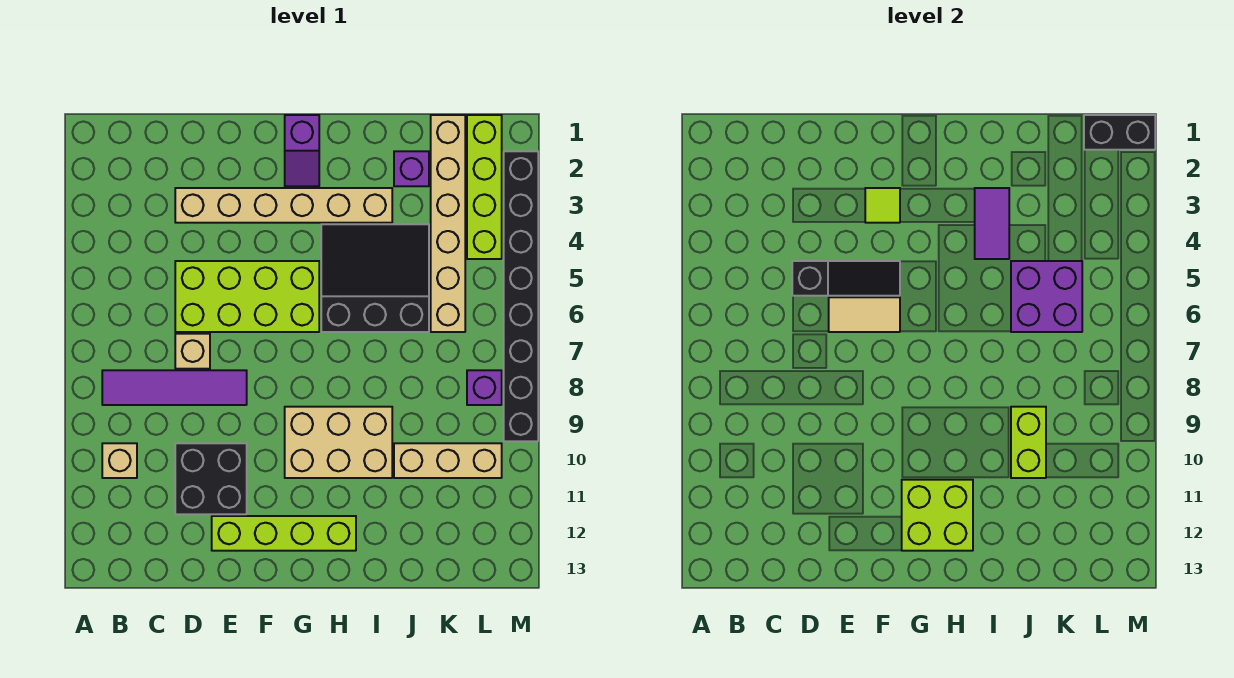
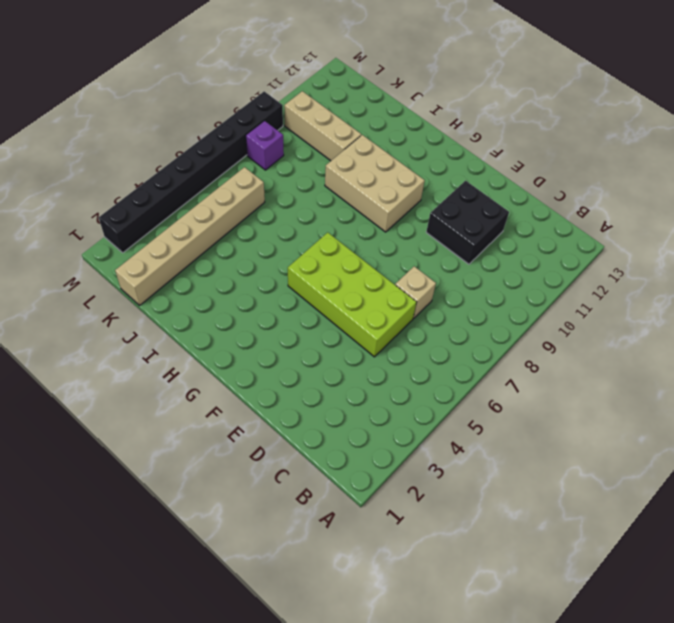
none -> purple 1x4 tile [102,370,247,405]
none -> tan 1x1 brick [102,443,137,478]
none -> tan 1x6 brick [175,188,392,223]

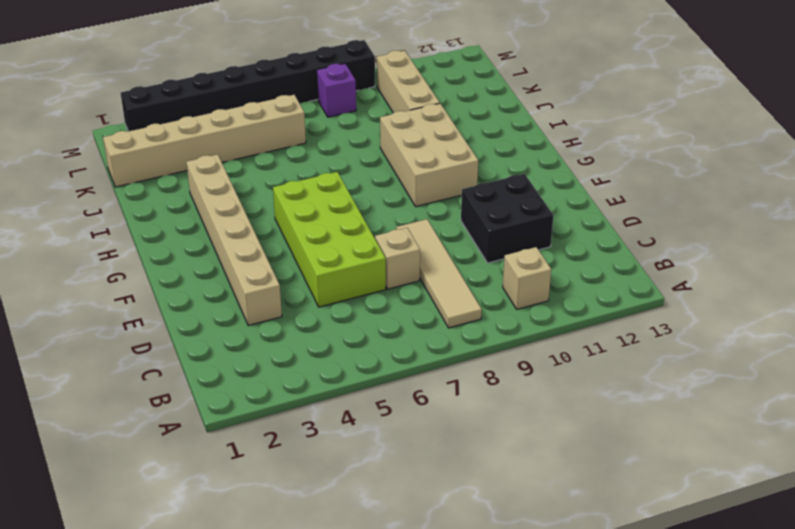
tan 1x4 tile [396,219,482,328] -> purple 1x4 tile [102,370,247,405]
none -> lime 1x4 brick [212,516,356,551]
none -> purple 1x2 slope [285,115,319,186]
none -> black 3x3 slope [321,224,429,332]

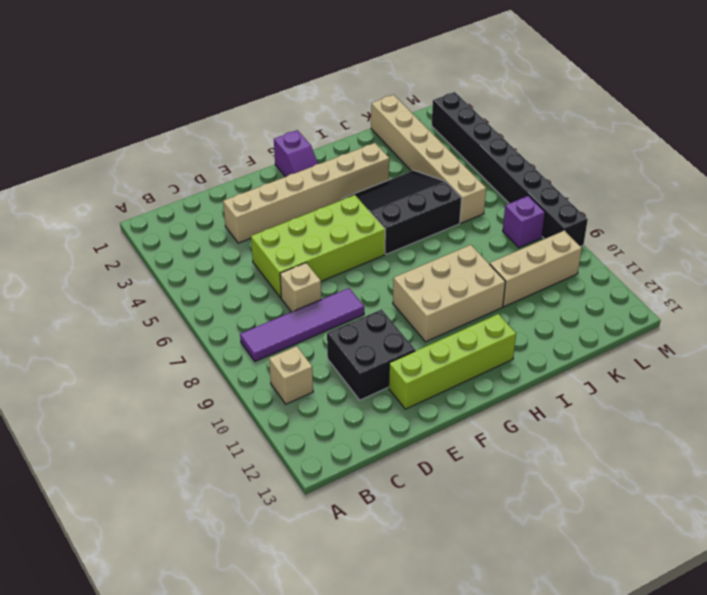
none -> purple 1x1 brick [394,151,429,186]
none -> lime 1x4 brick [467,115,502,259]
none -> black 1x3 slope [792,261,900,296]

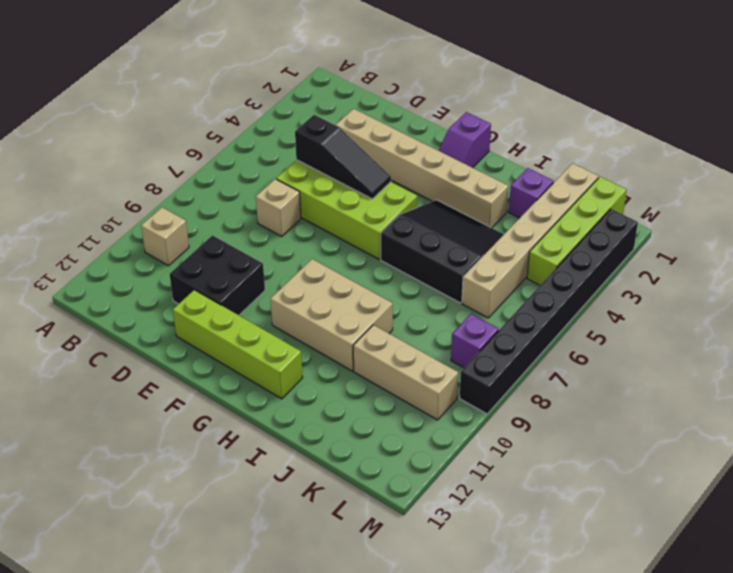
none -> purple 1x4 tile [102,370,247,405]
none -> tan 1x2 tile [829,297,900,332]
none -> lime 1x1 tile [865,188,900,223]

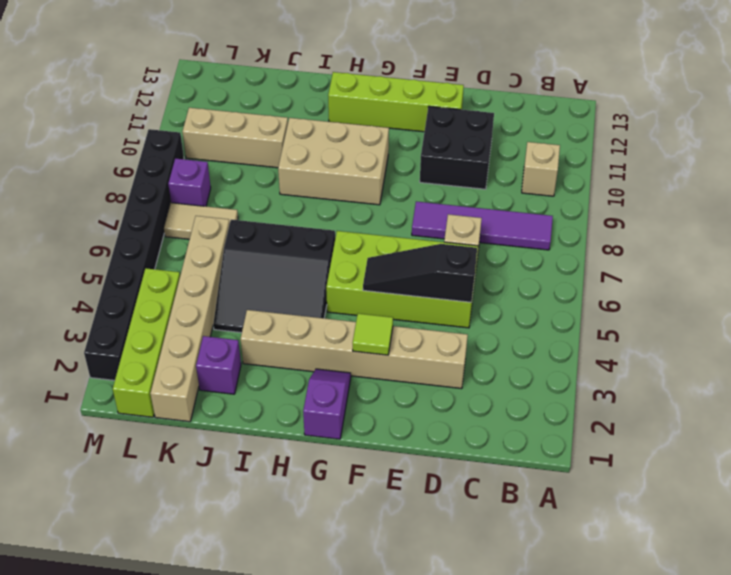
tan 1x2 tile [164,203,238,239] -> tan 1x2 tile moved to [829,297,900,332]
none -> lime 2x2 brick [902,480,973,551]
none -> purple 1x2 tile [975,188,1009,259]
none -> purple 2x2 brick [1011,261,1082,332]

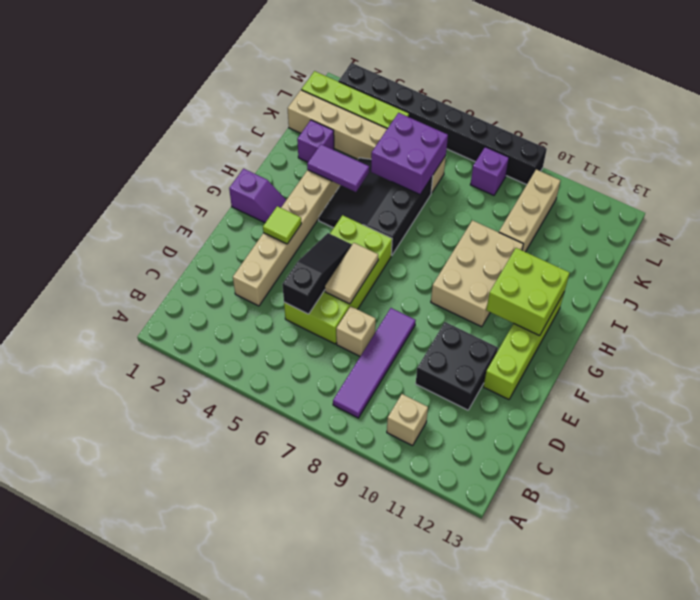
none -> lime 1x2 brick [1011,407,1046,478]
none -> black 1x2 brick [1084,115,1155,150]

